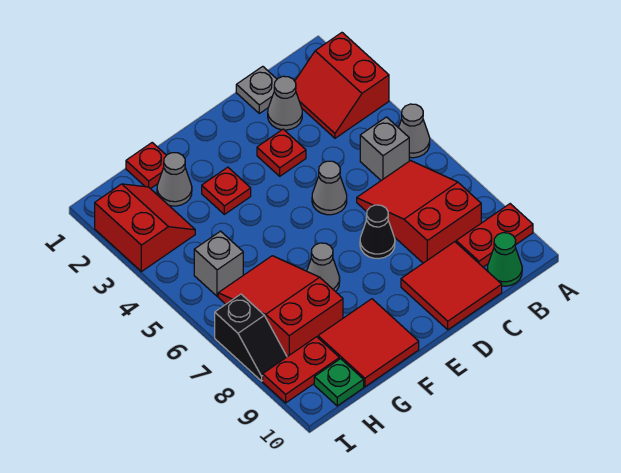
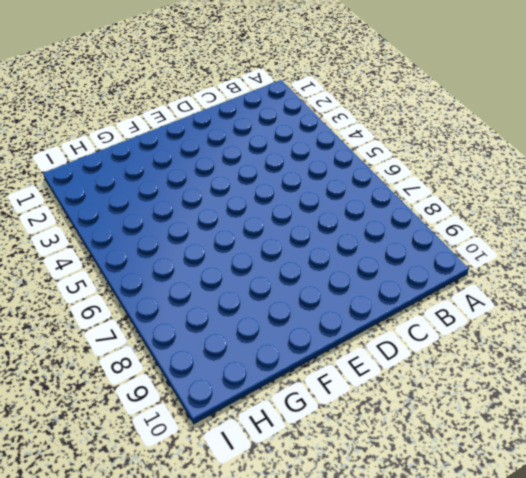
none -> red 2x2 slope [295,33,389,138]
none -> grey 1x1 cone [399,104,430,158]
none -> red 1x2 plate [456,204,533,267]

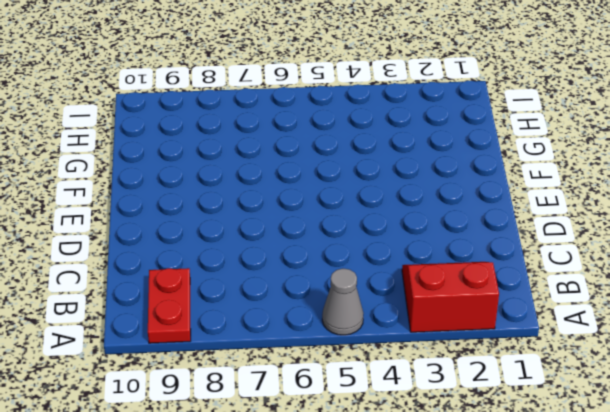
none -> grey 1x1 brick [360,117,409,180]
none -> red 2x3 slope [357,161,481,263]
none -> green 1x1 cone [487,233,522,286]

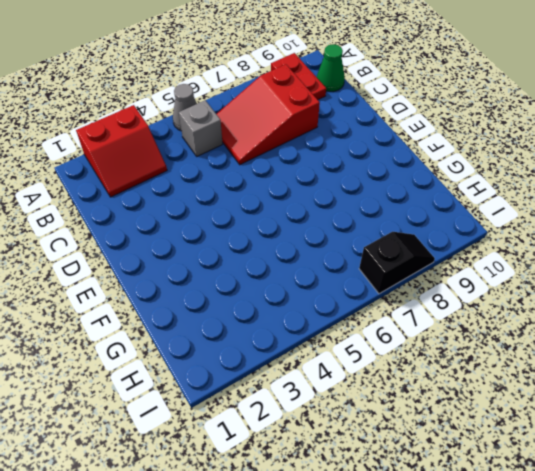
none -> grey 1x1 plate [236,66,277,113]
none -> grey 1x1 cone [268,76,302,130]
none -> red 2x2 tile [401,242,502,330]

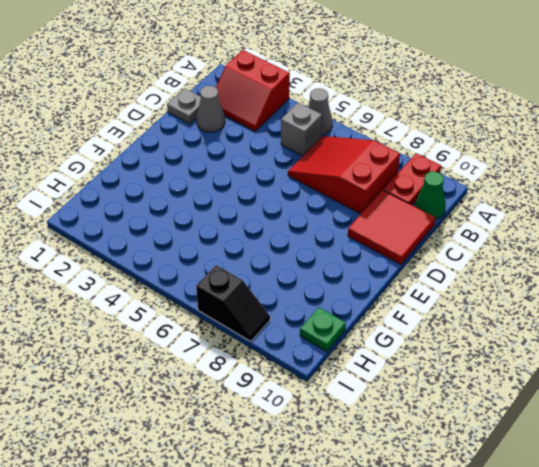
none -> red 1x1 plate [257,129,306,176]
none -> grey 1x1 cone [312,161,347,215]
none -> black 1x1 cone [360,205,395,259]

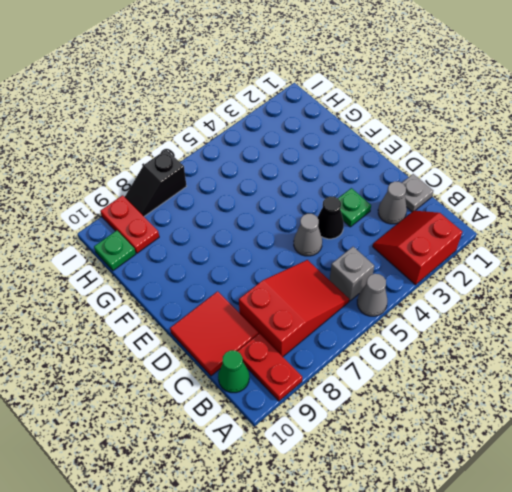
green 1x1 plate [338,188,371,227] -> red 1x1 plate [257,129,306,176]
black 1x1 cone [317,196,344,239] -> black 1x1 cone moved to [360,205,395,259]
none -> red 1x1 plate [202,167,251,214]
none -> grey 1x1 cone [307,243,340,292]
none -> red 2x2 tile [318,299,419,387]

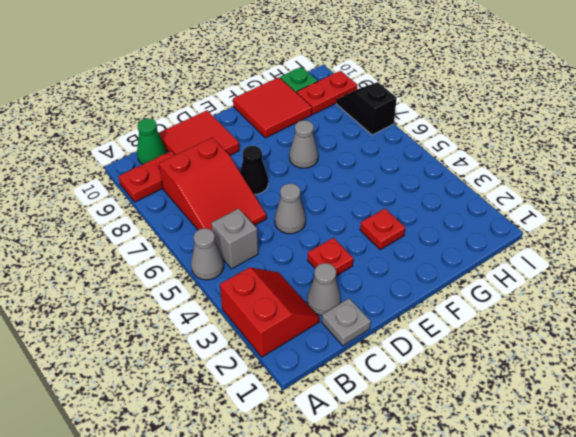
none -> red 1x1 plate [126,143,166,189]
none -> grey 1x1 cone [157,153,192,206]
none -> red 2x3 slope [218,256,343,357]

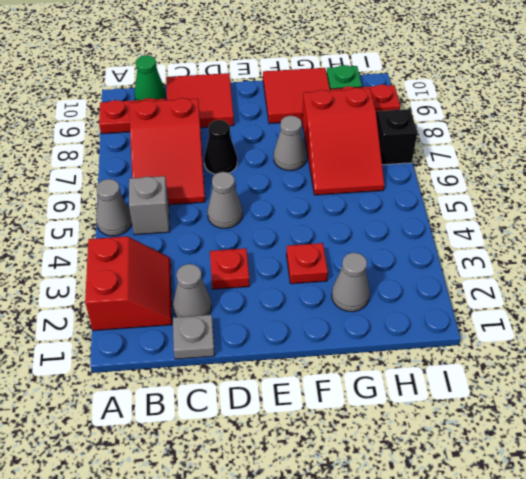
none -> red 1x1 plate [126,143,166,189]
none -> red 2x2 slope [95,184,195,272]
none -> grey 1x1 brick [194,231,243,296]

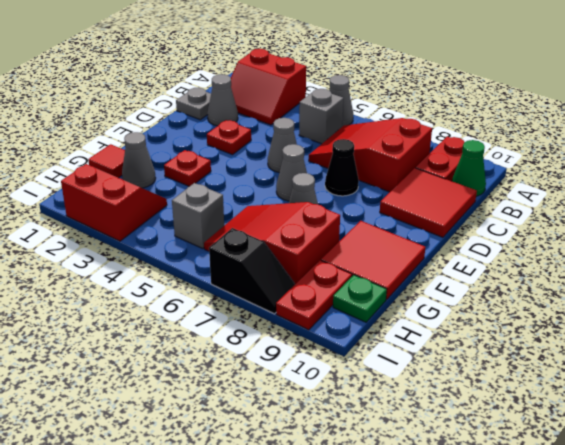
grey 1x1 cone [276,144,307,201] -> none
red 1x1 tile [88,144,125,178] -> red 1x1 plate [126,143,166,189]

